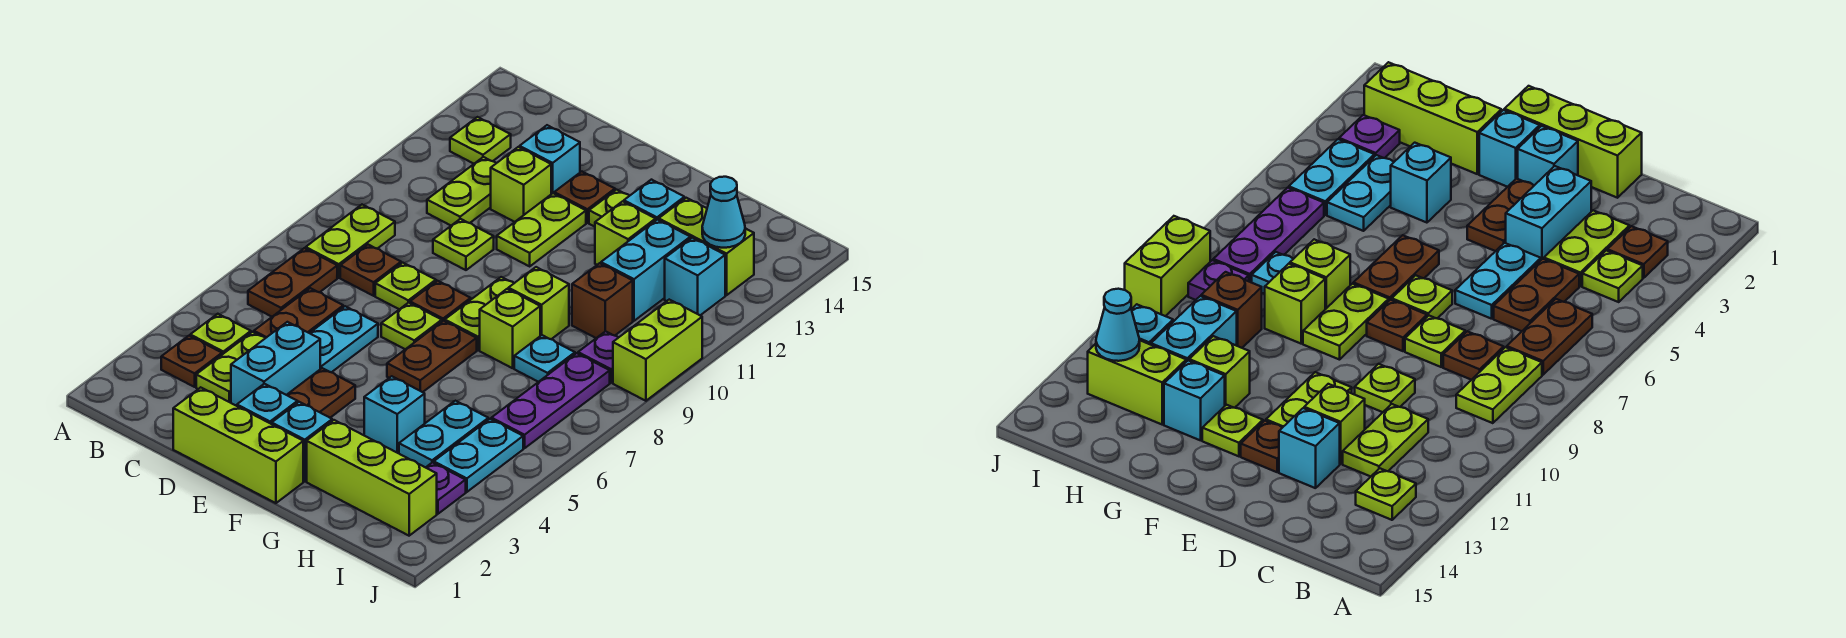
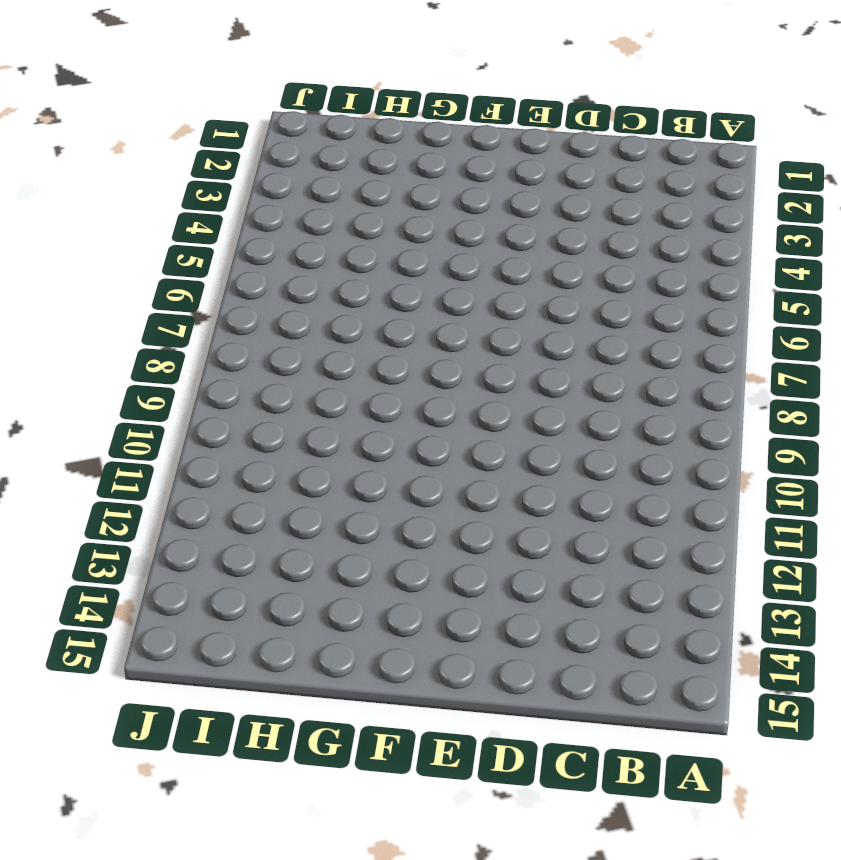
none -> brown 1x1 plate [161,336,222,387]
none -> lime 1x1 plate [190,314,251,354]
none -> brown 1x2 plate [248,248,337,317]
none -> lime 1x2 plate [306,205,395,278]

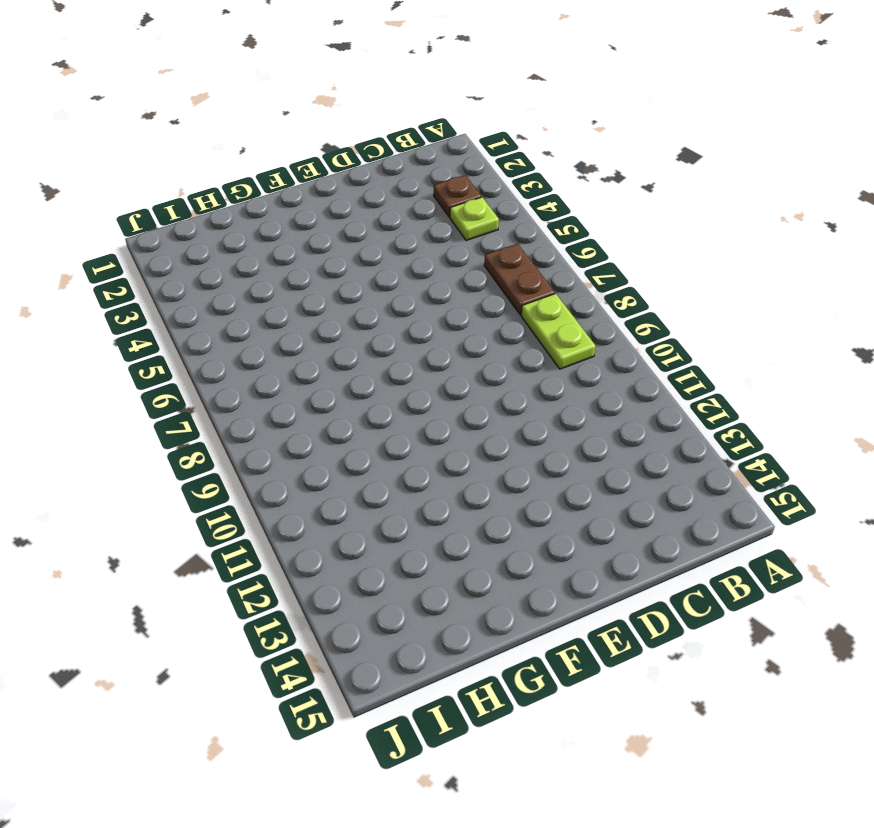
none -> lime 1x1 plate [450,117,511,164]
none -> lime 1x2 plate [196,332,265,403]
none -> brown 1x2 plate [254,288,343,338]
none -> brown 1x1 plate [340,245,401,296]

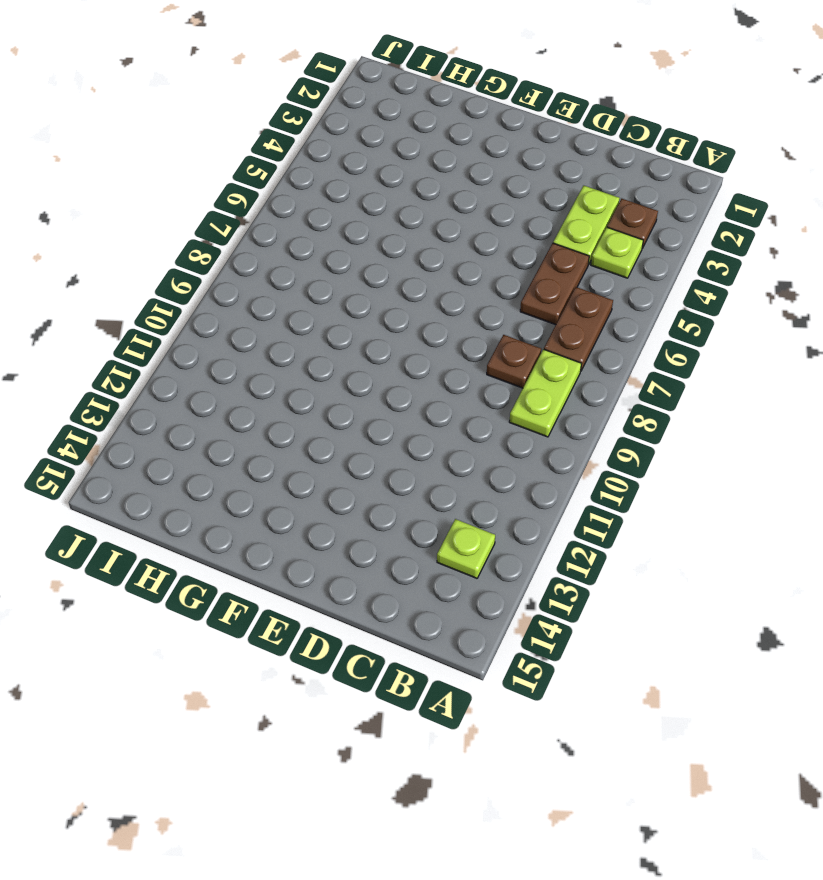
none -> lime 1x2 plate [427,157,496,225]
none -> lime 1x3 brick [173,387,303,503]
none -> cyan 1x2 brick [231,322,320,406]
none -> cyan 1x2 plate [310,306,378,372]

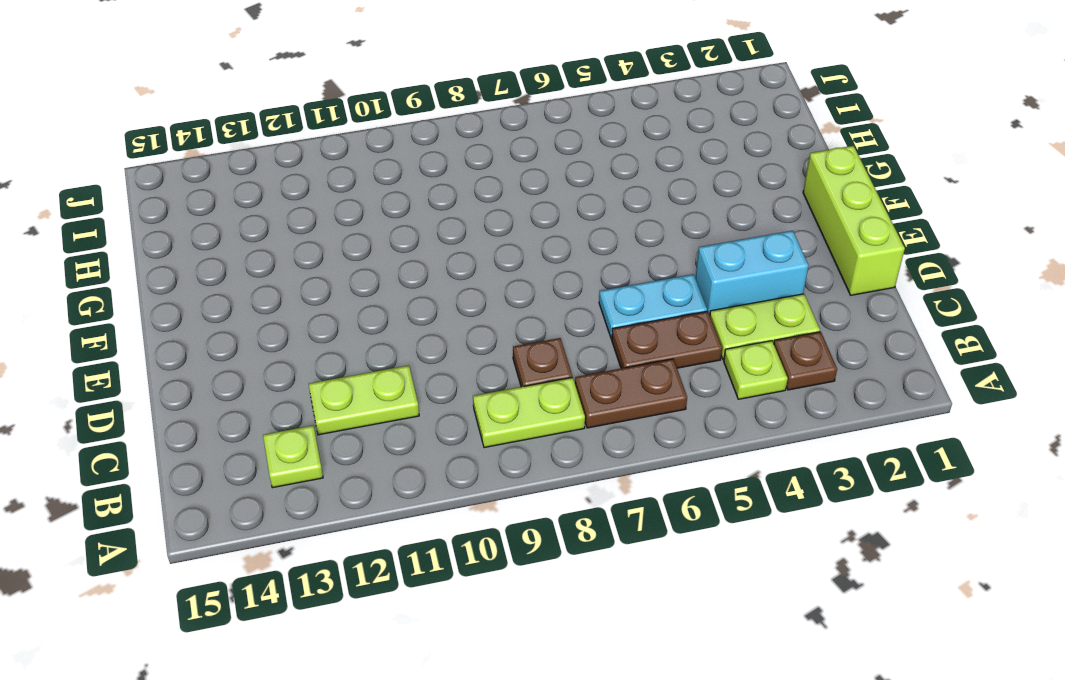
none -> lime 1x1 plate [375,263,436,309]
none -> lime 1x1 plate [433,219,494,270]
none -> lime 1x1 brick [491,147,551,222]
none -> cyan 1x1 brick [520,125,580,194]

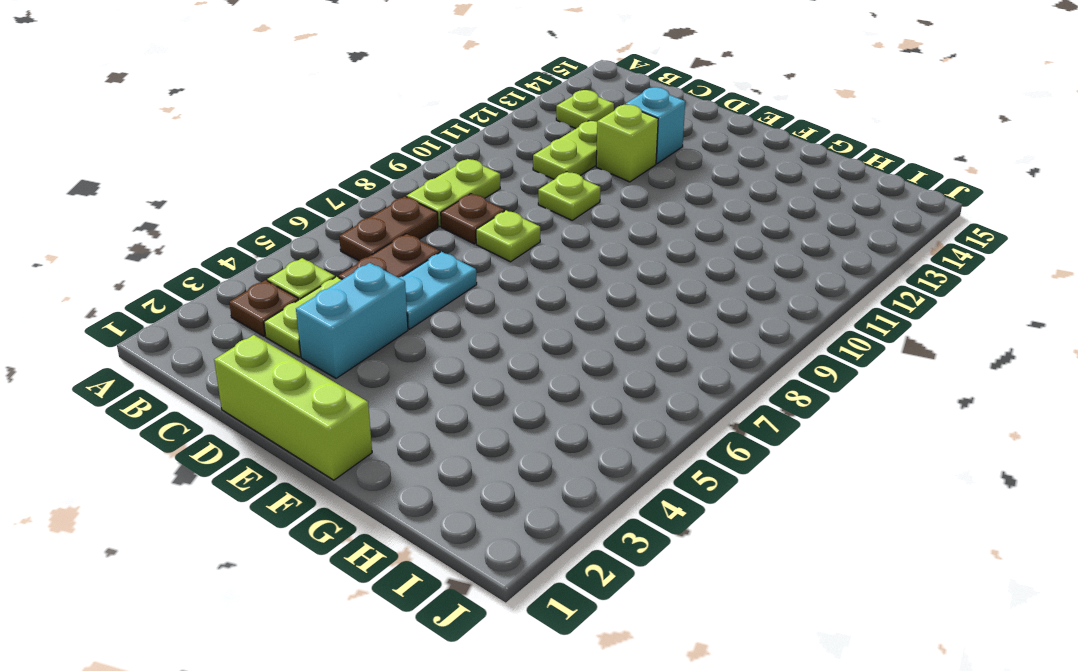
none -> cyan 1x1 brick [237,384,298,424]
none -> brown 1x2 plate [287,368,355,418]
none -> lime 1x1 plate [381,303,442,349]
none -> brown 1x1 plate [410,281,471,321]

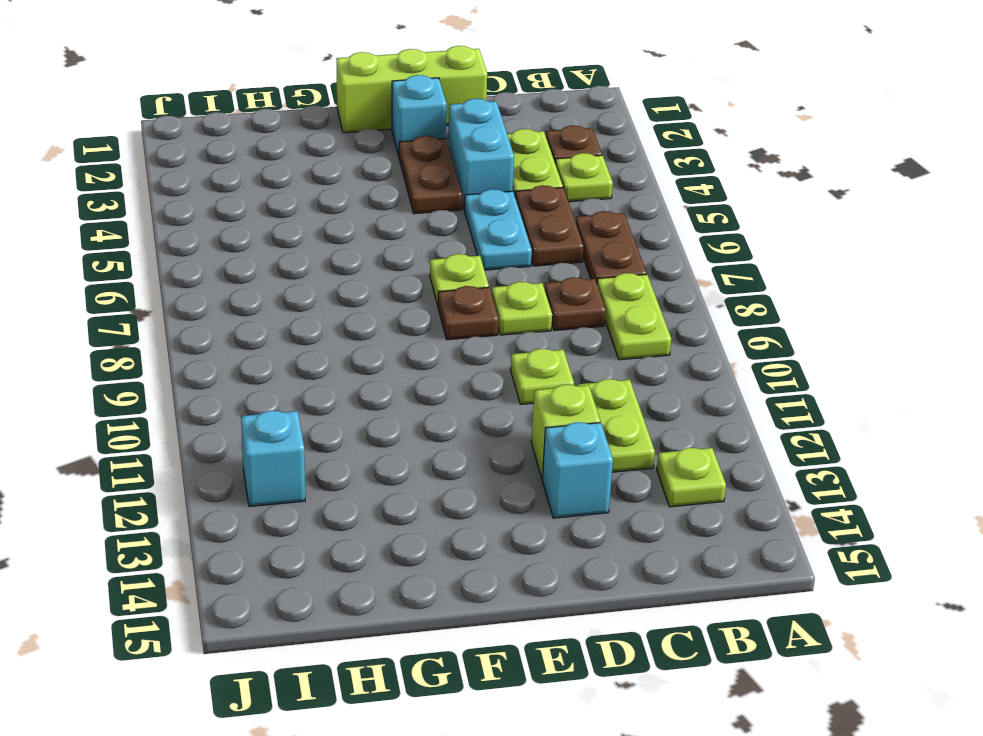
none -> lime 1x2 plate [497,193,586,266]
none -> brown 1x1 plate [554,172,615,223]
none -> cyan 1x1 brick [272,402,332,481]
none -> brown 1x2 plate [387,321,477,392]

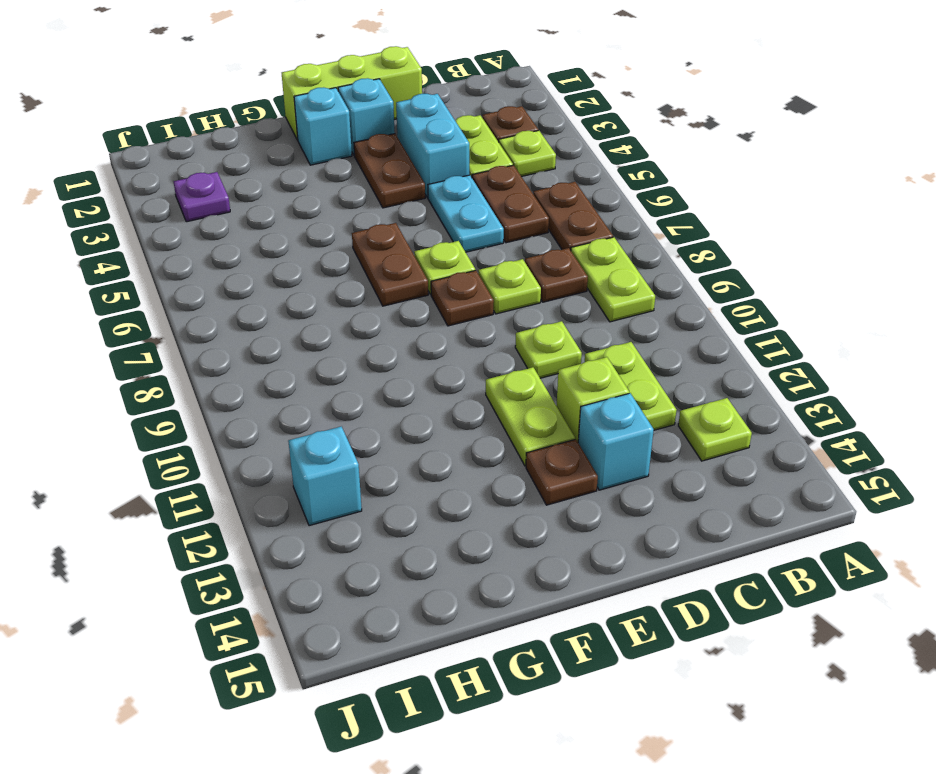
none -> lime 1x2 plate [445,277,514,350]
none -> lime 1x1 plate [589,190,629,227]
none -> lime 1x3 brick [307,420,437,536]
none -> cyan 1x1 brick [364,376,425,453]

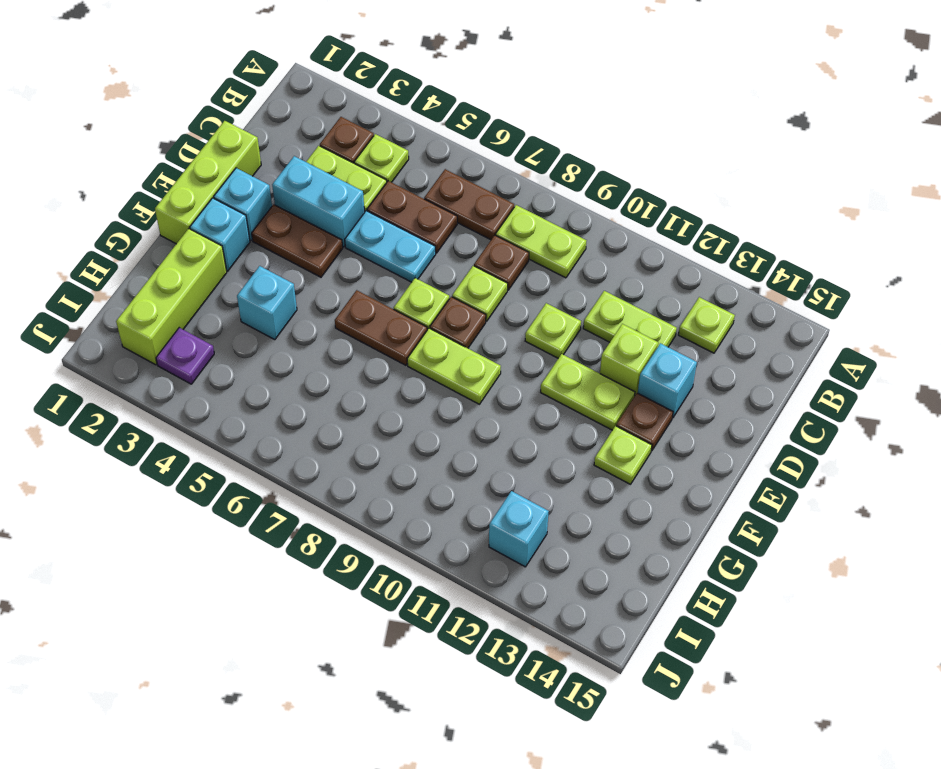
none -> lime 1x1 brick [480,289,540,368]
none -> lime 1x1 brick [508,267,569,339]
none -> lime 1x1 brick [595,201,656,265]
none -> cyan 1x1 brick [624,180,684,220]

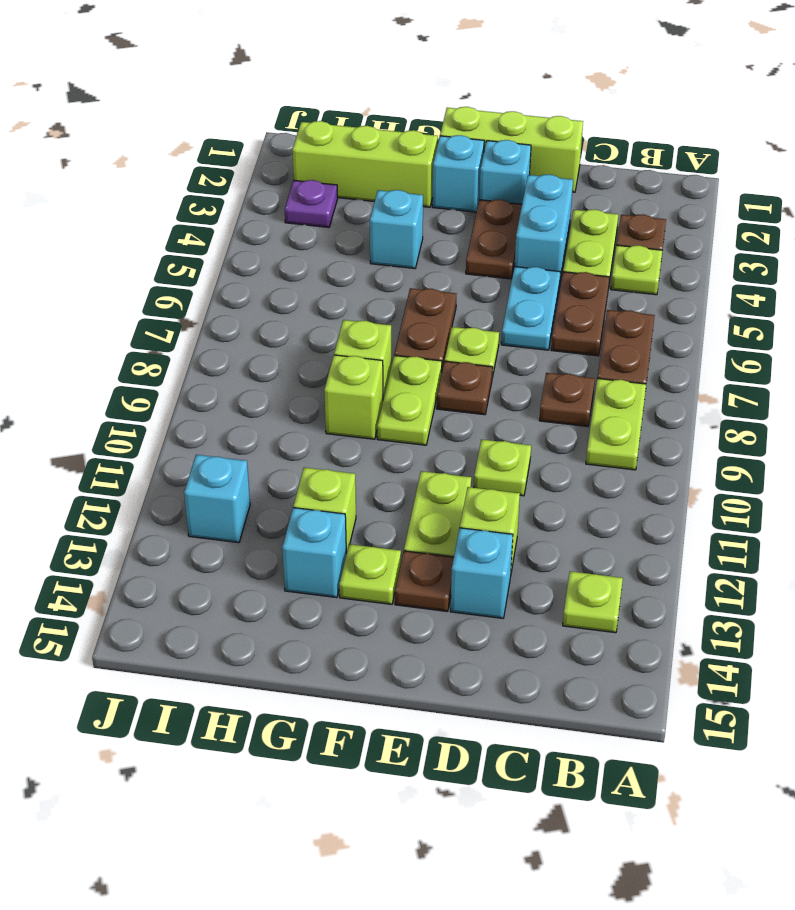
none -> lime 1x2 plate [427,157,496,225]
none -> lime 1x1 plate [375,263,436,309]
none -> cyan 1x2 plate [399,401,488,468]
none -> cyan 1x1 plate [514,335,575,382]

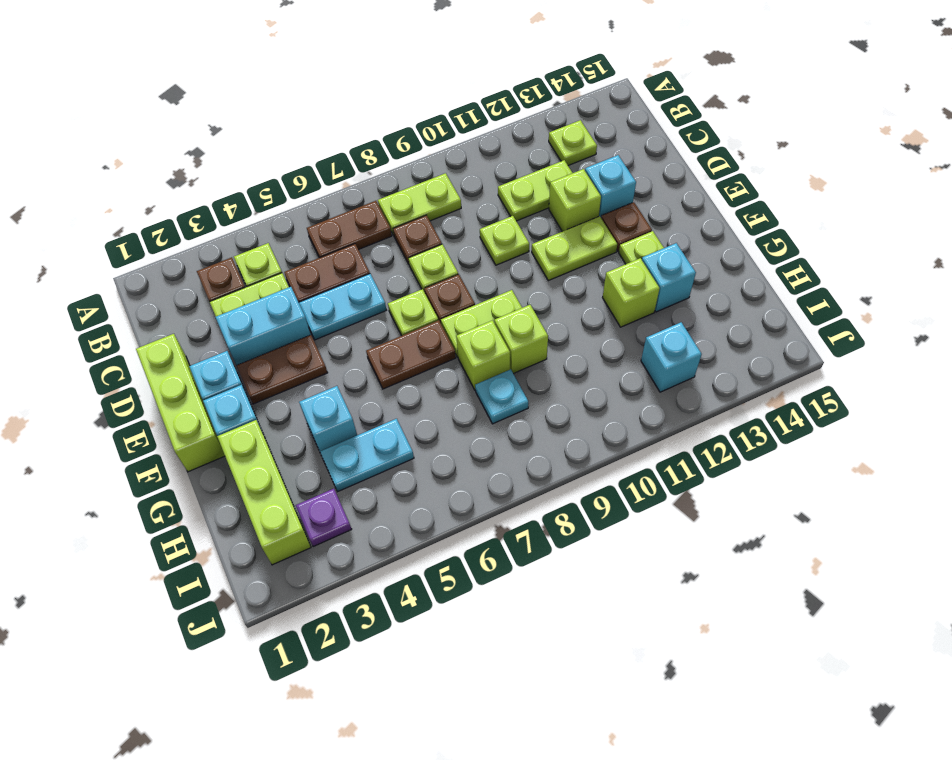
none -> brown 1x1 brick [572,263,633,338]
none -> cyan 1x2 brick [601,219,690,321]
none -> lime 1x2 brick [659,198,754,295]
none -> cyan 1x2 plate [434,419,523,492]

